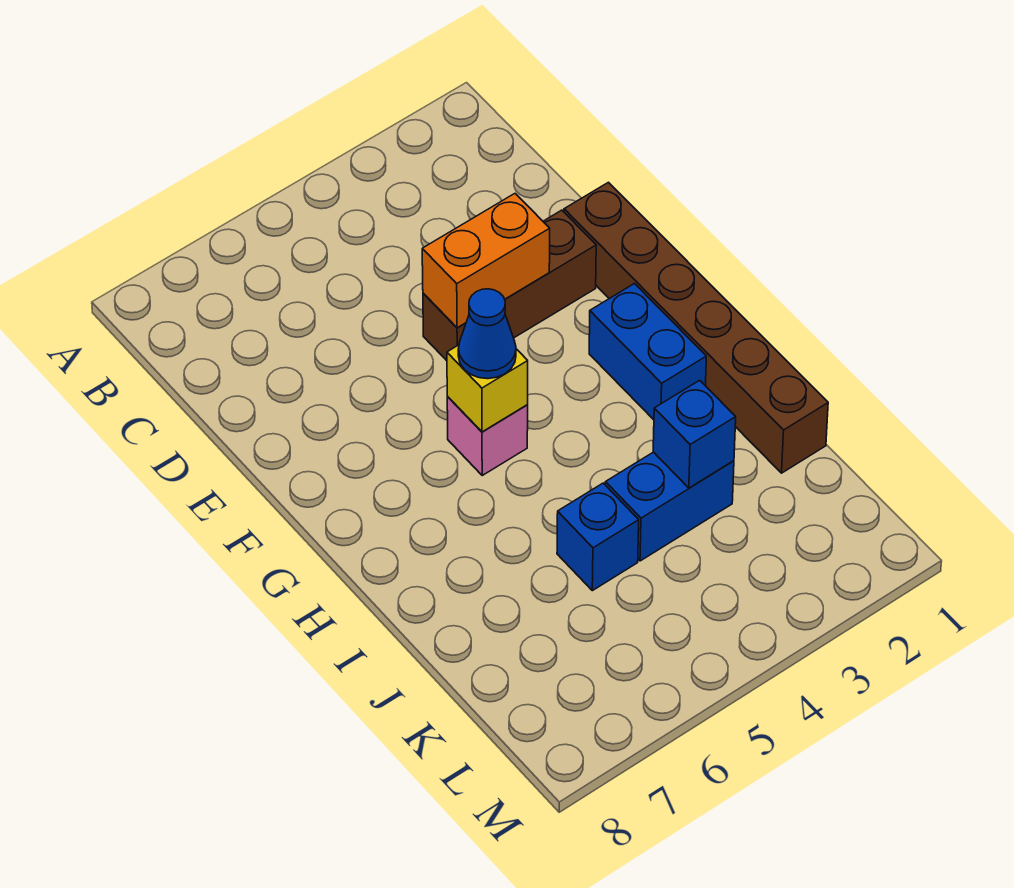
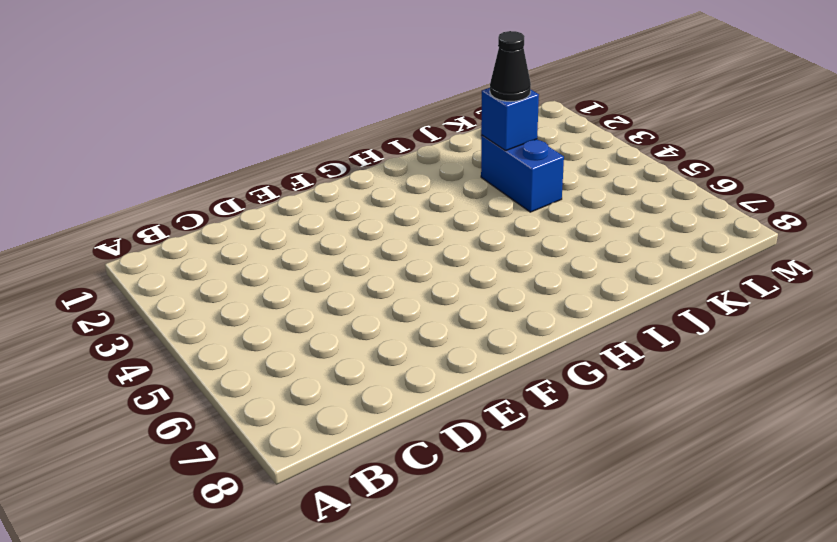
black 1x1 cone [490,31,531,102] -> none
none -> brown 1x6 brick [564,182,828,473]
none -> brown 1x3 brick [423,210,596,361]

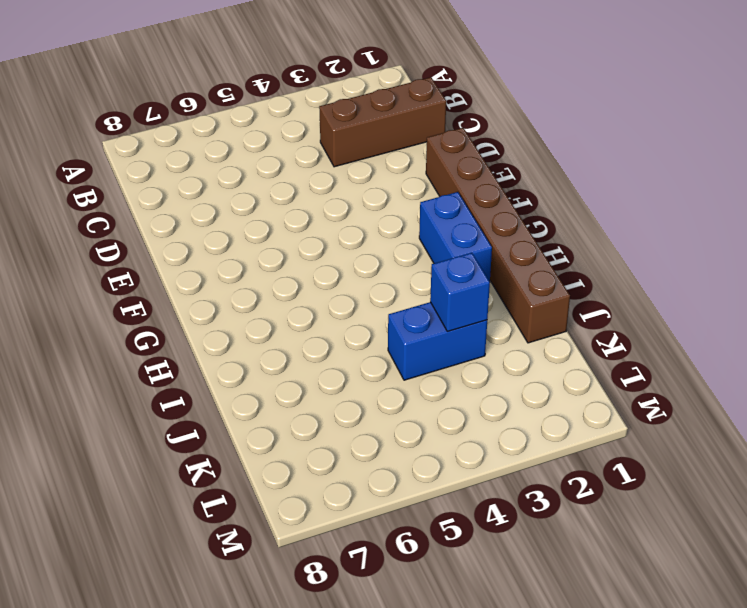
brown 1x3 brick [319,77,446,167] -> brown 1x3 brick moved to [423,210,596,361]
none -> pink 1x1 brick [447,397,528,475]
none -> blue 1x1 brick [557,483,639,591]

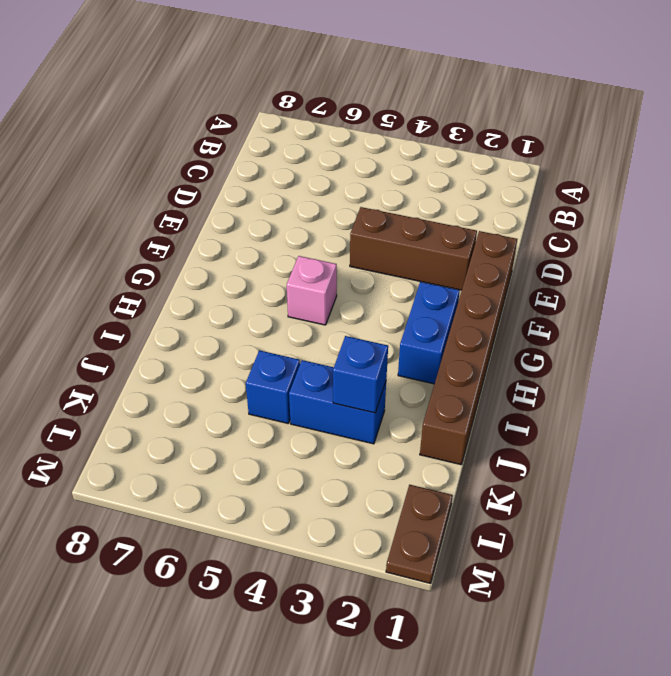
brown 1x2 plate [386,485,453,584] -> none
none -> orange 1x2 brick [422,194,550,328]
none -> yellow 1x1 brick [447,345,528,432]

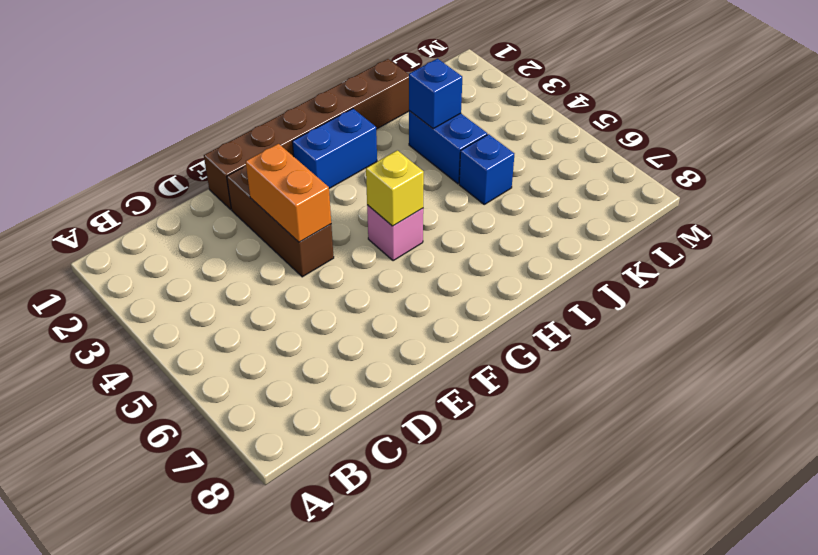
none -> blue 1x1 cone [458,289,516,379]

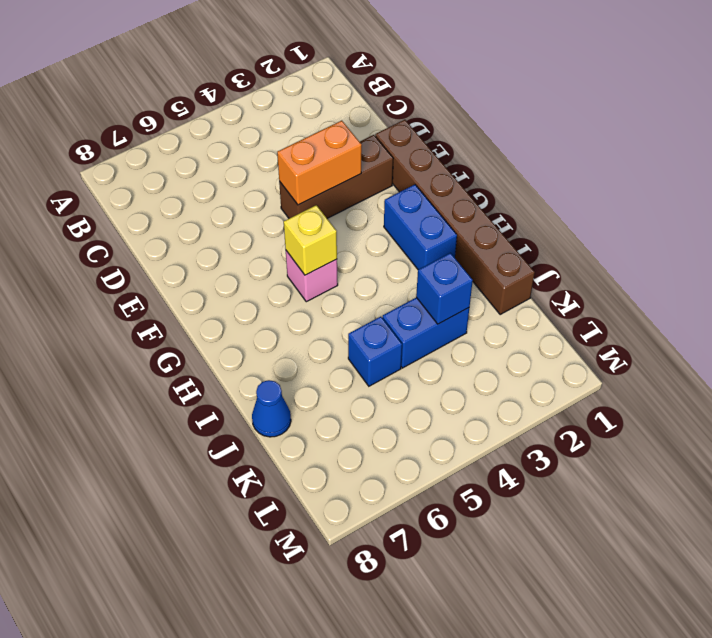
blue 1x1 cone [252,380,291,437] -> blue 1x1 cone moved to [458,289,516,379]

